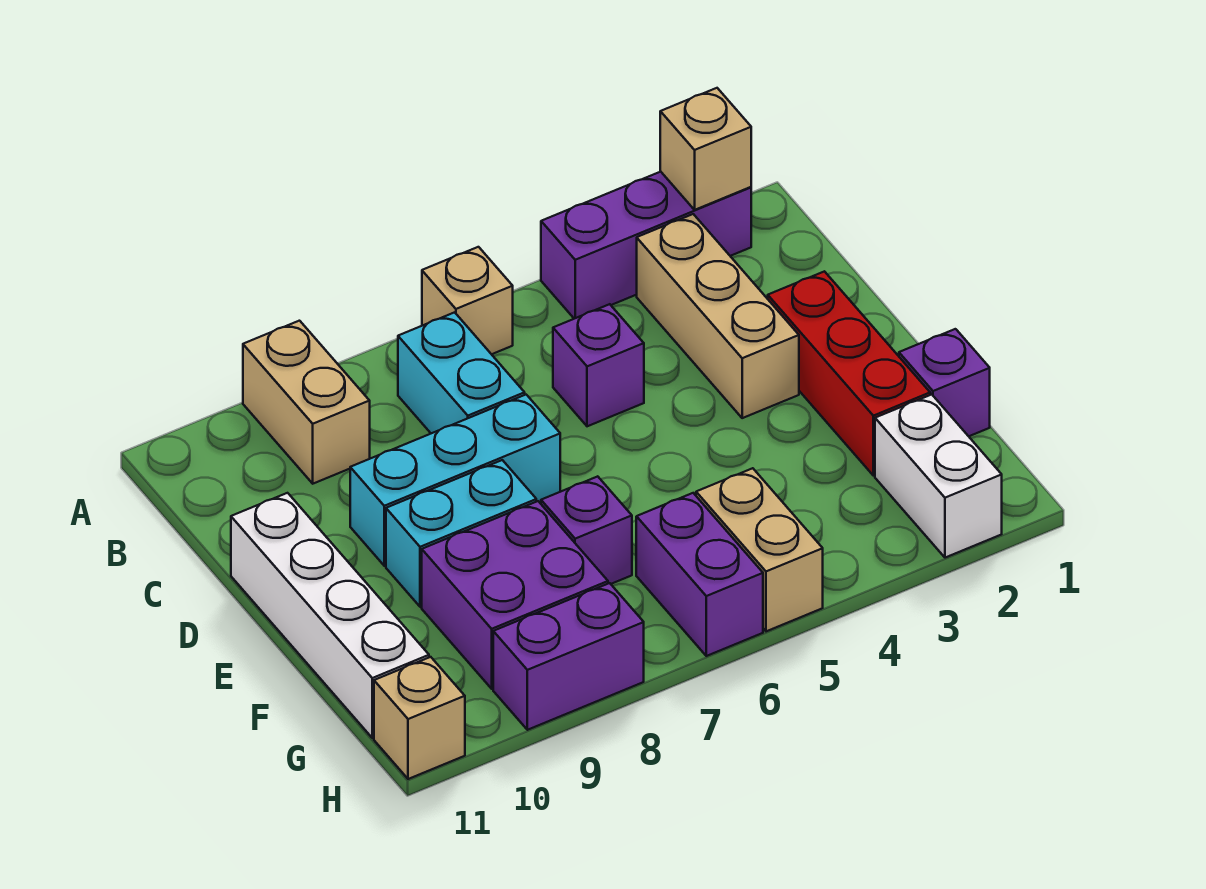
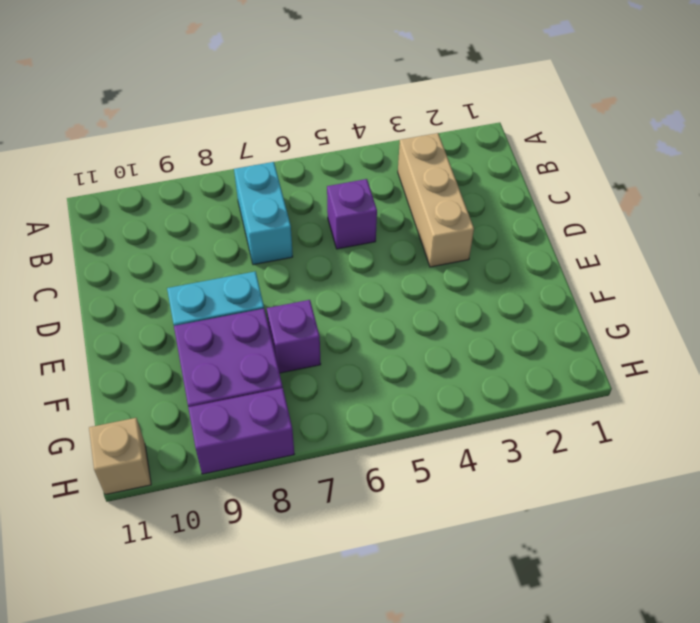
none -> purple 1x3 brick [541,172,751,319]
none -> tan 1x1 brick [422,247,513,354]
none -> tan 1x2 brick [243,321,370,484]

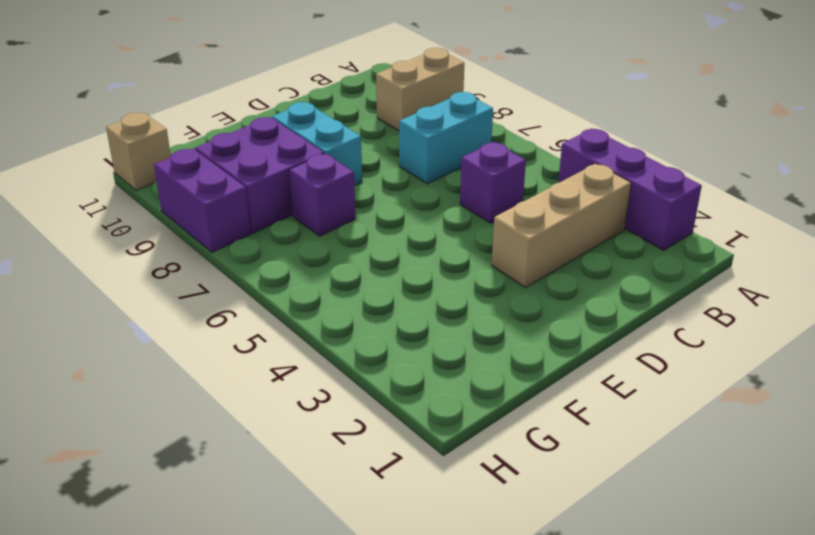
none -> tan 1x1 brick [422,247,513,354]
none -> red 1x3 brick [768,271,930,476]
none -> cyan 1x3 brick [350,395,560,566]

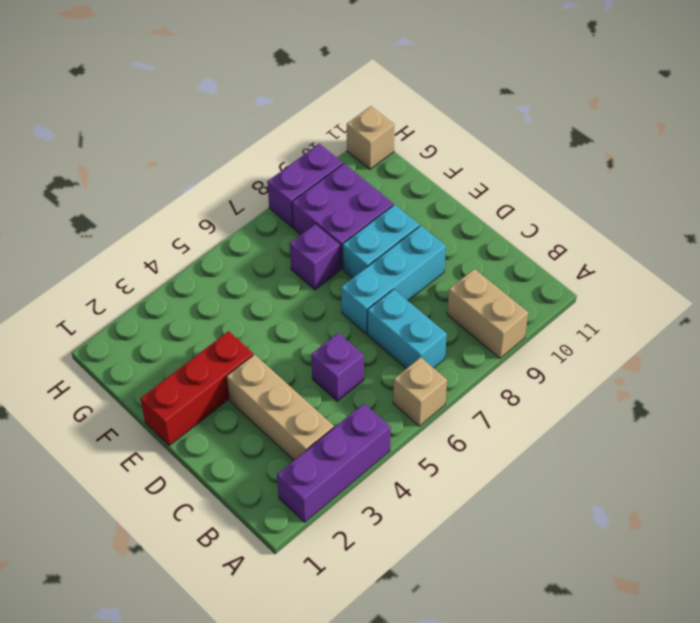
red 1x3 brick [141,331,253,446] -> red 1x3 brick turned to [768,271,930,476]
none -> white 1x4 brick [231,493,429,738]
none -> purple 1x1 brick [899,329,990,436]
none -> white 1x2 brick [875,395,1002,558]

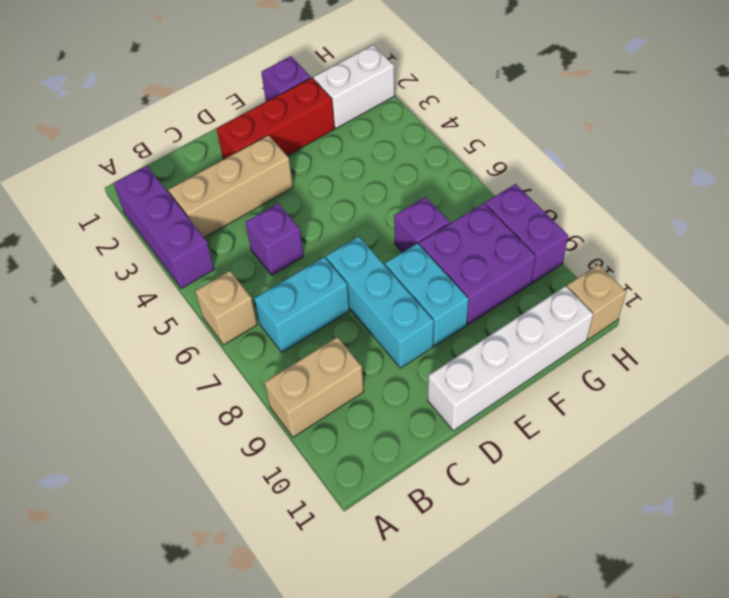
none -> tan 1x2 brick [696,468,823,631]
none -> purple 1x2 brick [636,493,763,656]
none -> tan 1x1 brick [660,88,751,210]

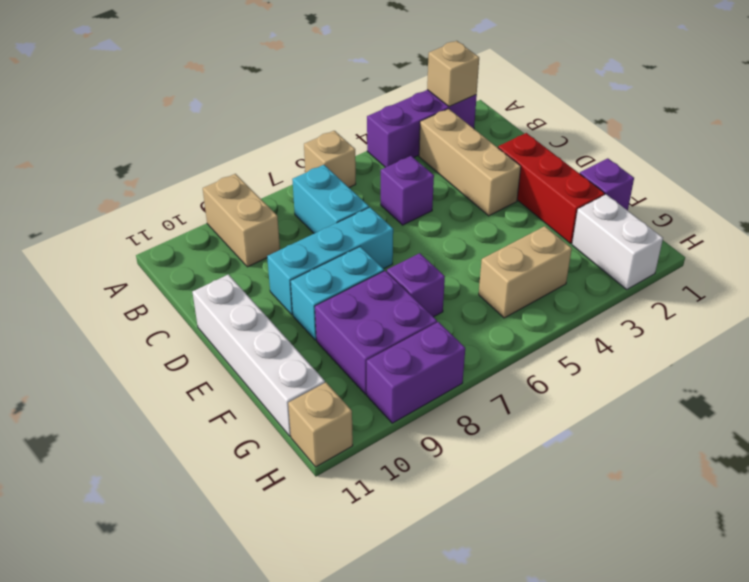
tan 1x2 brick [479,226,572,318] -> tan 1x2 brick turned to [696,468,823,631]
none -> purple 1x2 brick [636,493,763,656]

